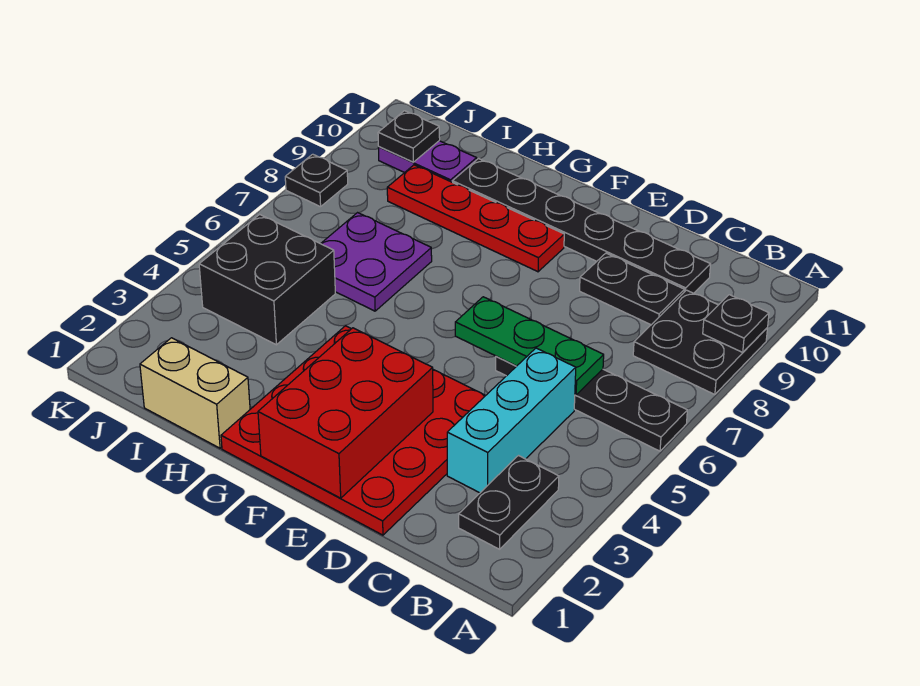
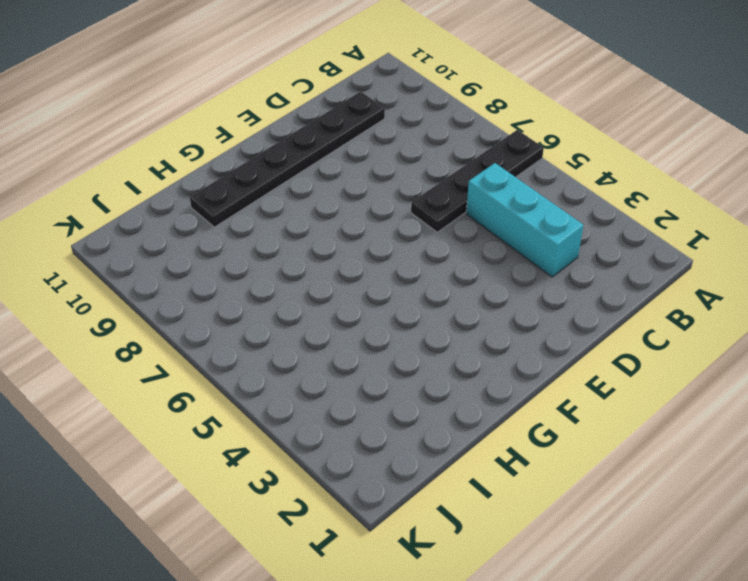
none -> black 2x2 plate [633,290,767,395]
none -> black 1x2 plate [459,456,559,549]
none -> black 1x2 plate [580,253,684,325]

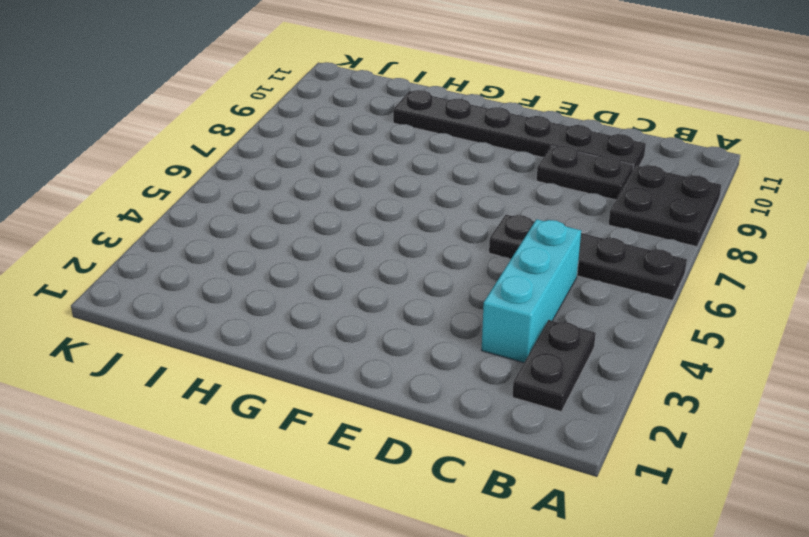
none -> red 4x4 plate [221,326,486,535]
none -> red 1x4 plate [387,165,564,272]
none -> tan 1x2 brick [140,338,250,448]

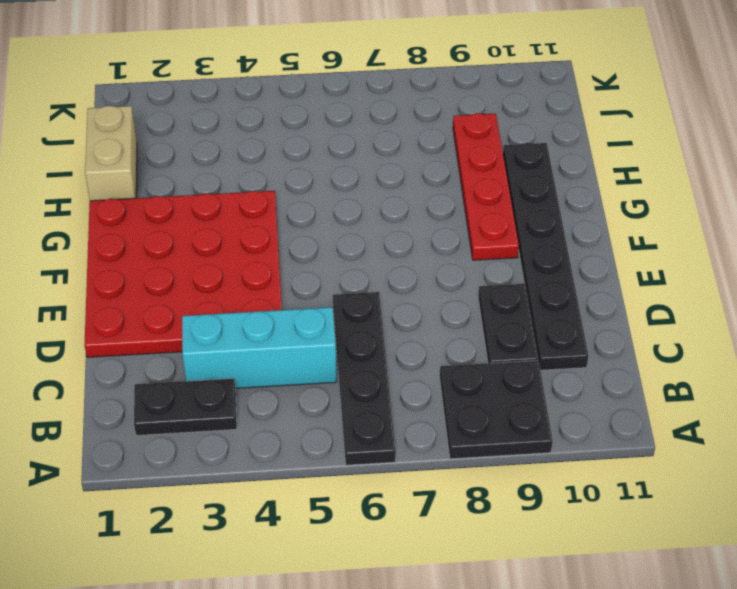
none -> purple 2x2 plate [321,213,432,311]
none -> black 2x2 brick [199,214,335,345]
none -> purple 1x2 plate [378,141,477,182]

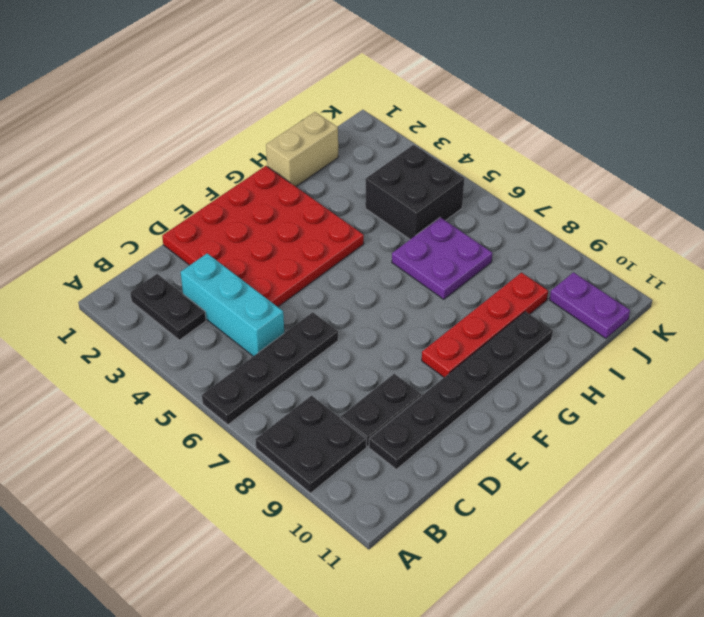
purple 1x2 plate [550,272,630,338] -> purple 1x2 plate turned to [378,141,477,182]
none -> black 1x1 plate [285,154,348,207]
none -> black 1x1 plate [703,295,769,352]
none -> green 1x3 plate [455,297,604,395]

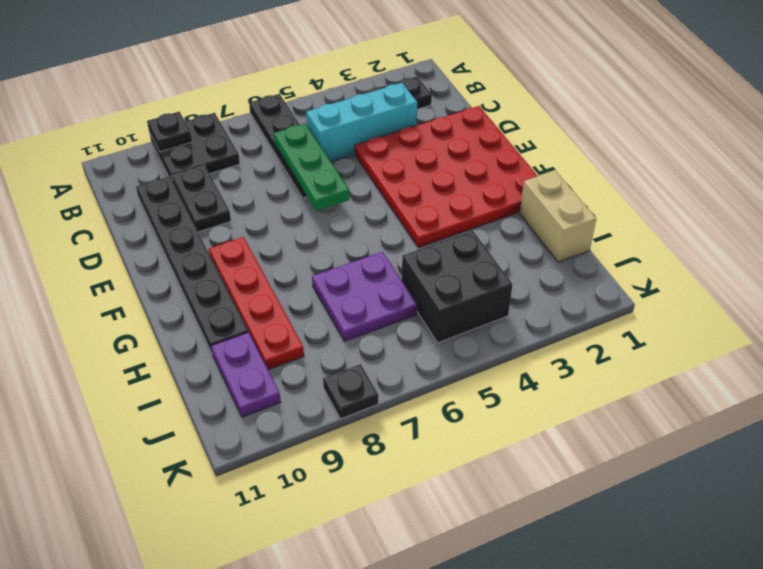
none -> red 2x3 brick [258,328,433,498]
none -> black 1x1 plate [378,111,440,162]

